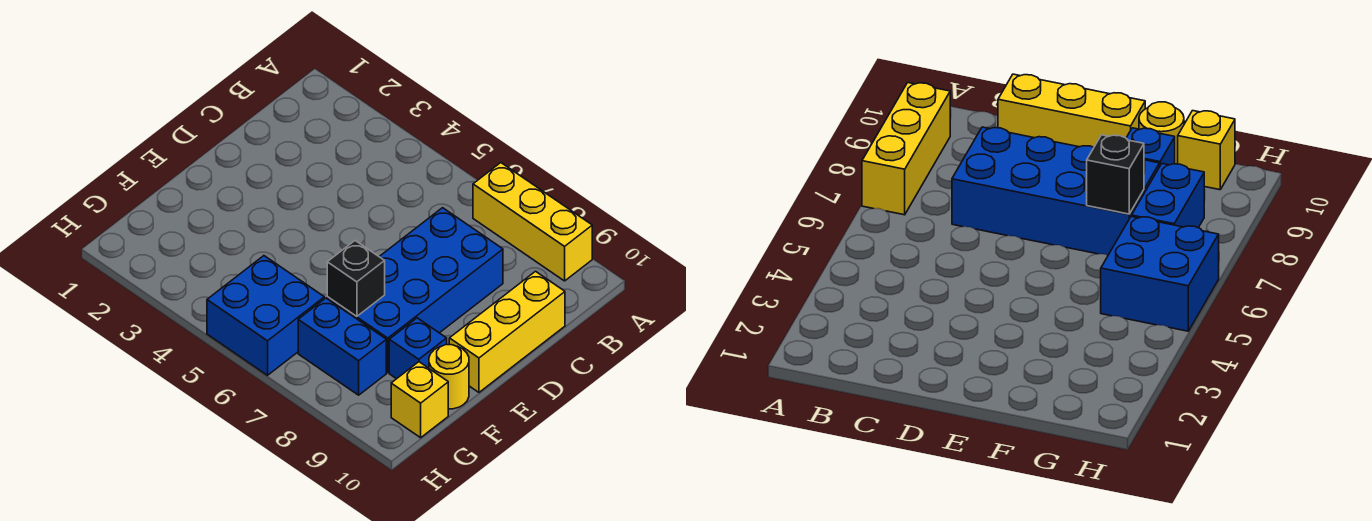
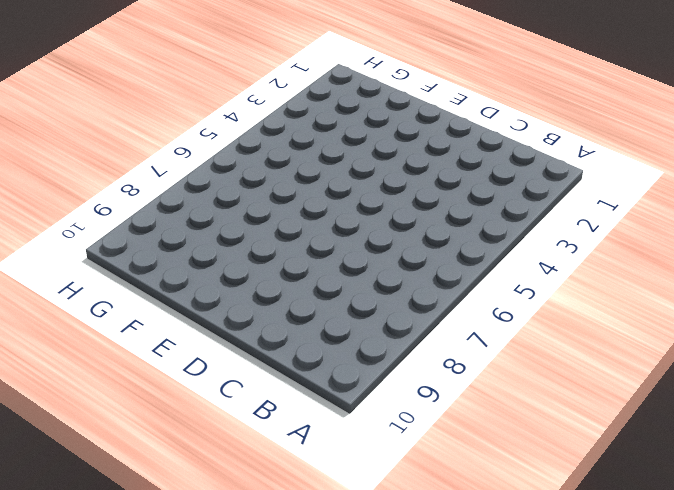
none -> yellow 1x3 brick [473,163,592,281]
none -> blue 2x4 brick [327,208,503,373]

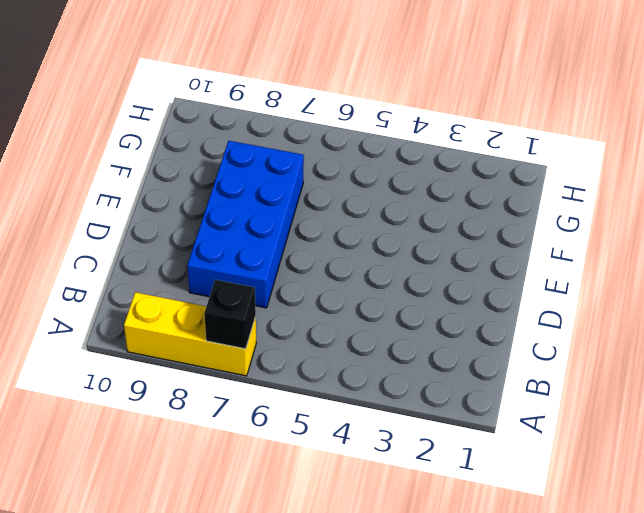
black 1x1 brick [204,280,256,349] -> black 1x1 brick moved to [327,241,385,317]
none -> yellow 1x3 brick [449,271,565,392]
none -> blue 1x1 brick [389,318,447,379]

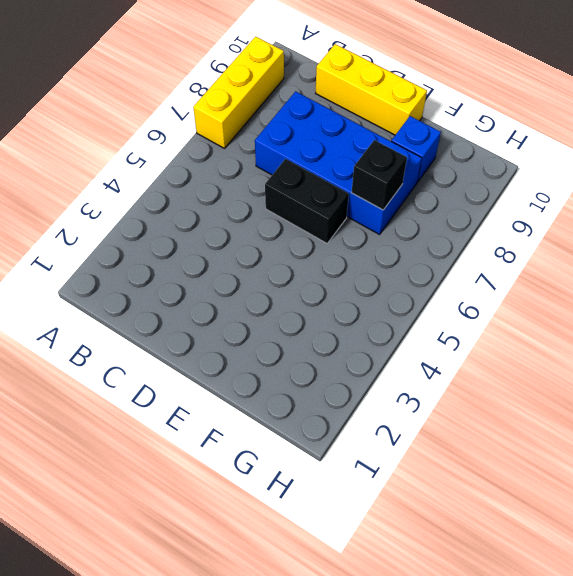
black 1x2 brick [265,159,349,243] -> none
none -> yellow 1x1 round brick [429,345,469,409]
none -> blue 2x2 brick [207,256,324,375]

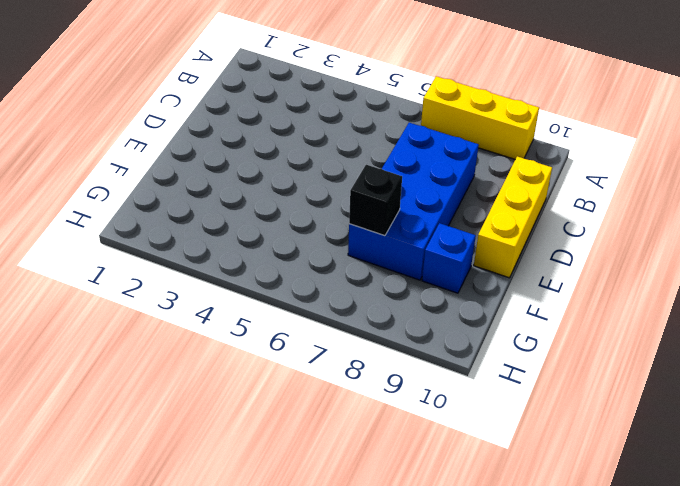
none -> yellow 1x1 round brick [429,345,469,409]
none -> blue 2x2 brick [207,256,324,375]

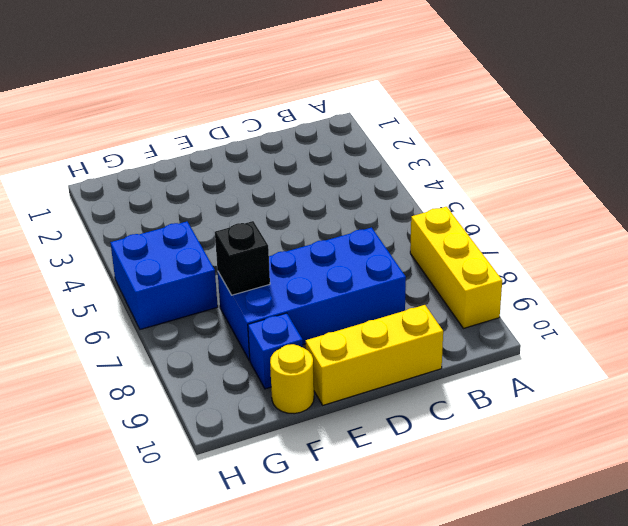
none -> blue 1x2 brick [298,298,386,395]
none -> yellow 1x1 brick [391,362,448,438]

